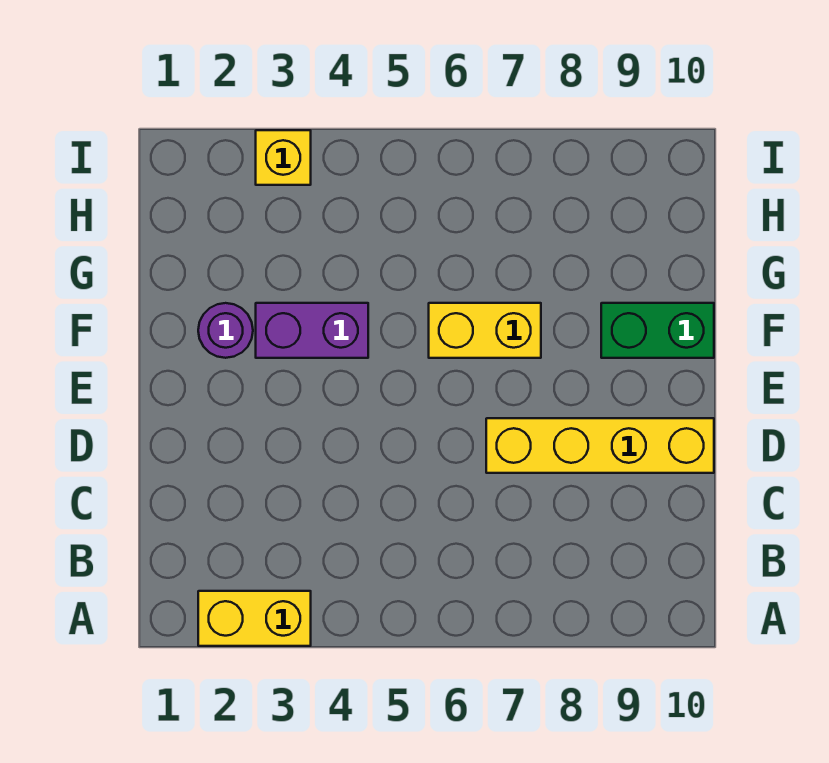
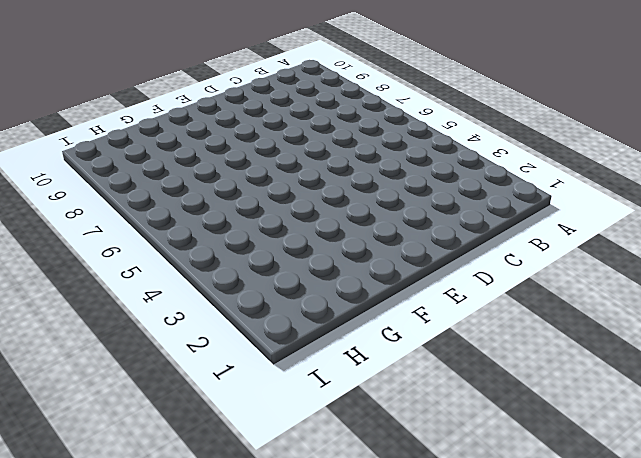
none -> yellow 1x2 brick [198,591,311,646]
none -> yellow 1x4 brick [486,418,714,473]

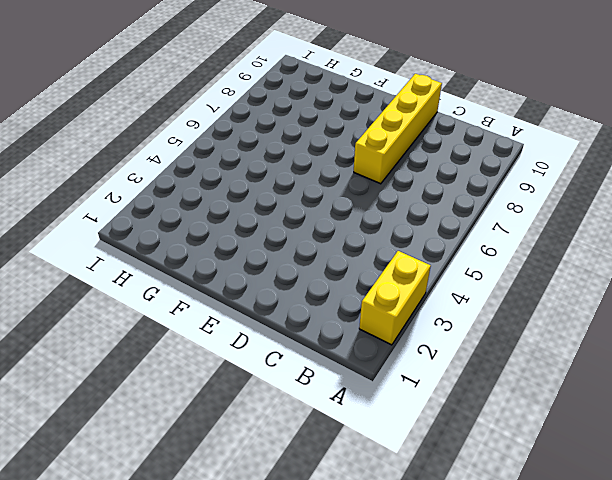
none -> purple 1x1 round brick [198,303,253,358]
none -> purple 1x2 brick [256,303,368,358]

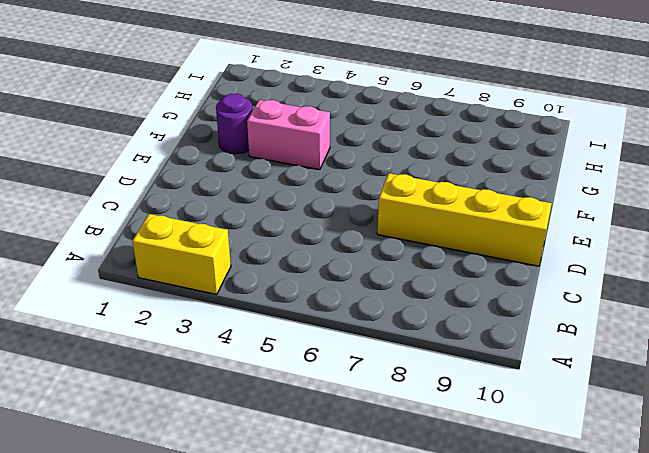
pink 1x2 brick [247,100,330,170] -> purple 1x2 brick [256,303,368,358]
none -> yellow 1x2 brick [429,303,541,358]
none -> green 1x2 brick [601,303,714,358]

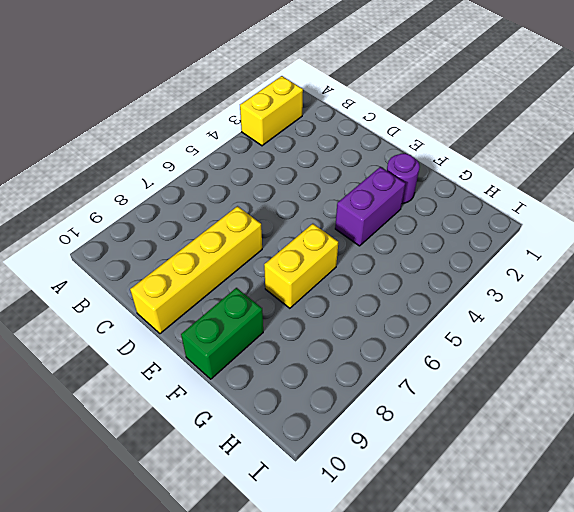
none -> yellow 1x1 brick [256,130,311,185]

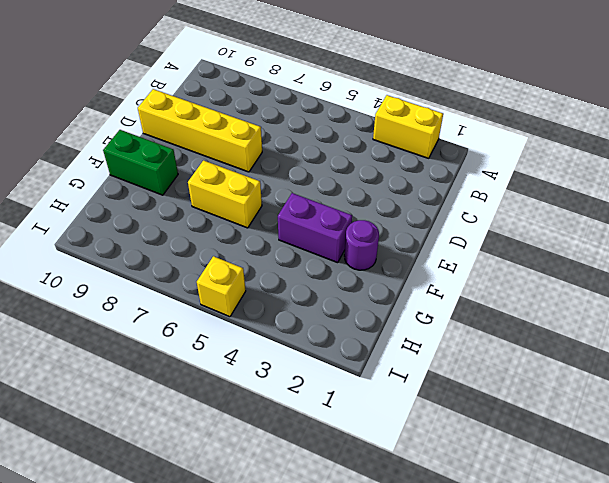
yellow 1x1 brick [197,256,246,317] -> yellow 1x1 brick moved to [256,130,311,185]

